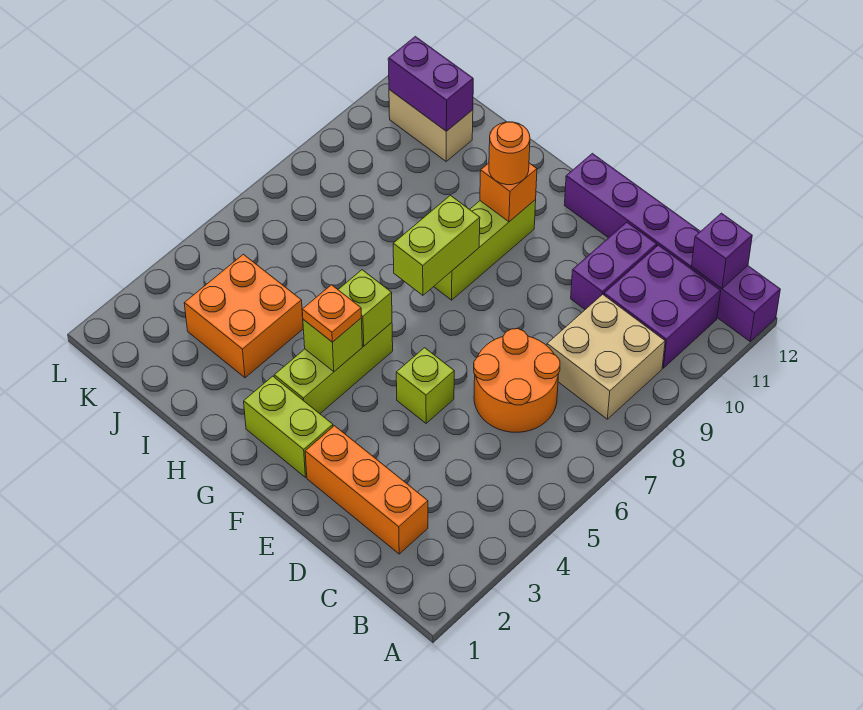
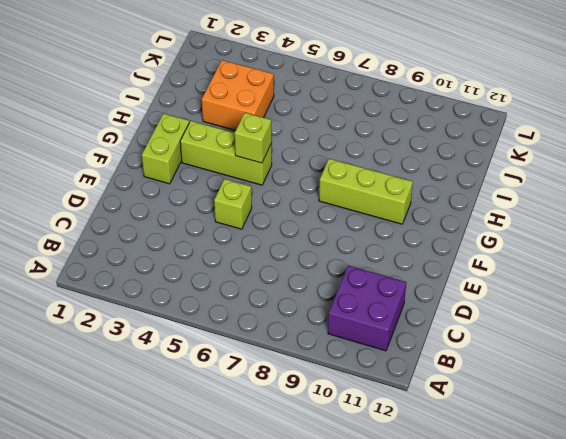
none -> purple 1x6 brick [565,153,780,341]
none -> tan 2x2 brick [547,294,665,419]
none -> orange 1x3 brick [305,426,428,554]

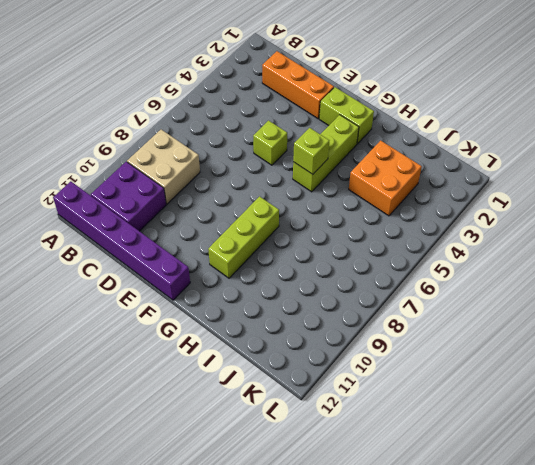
none -> orange 2x2 round brick [474,329,560,432]
none -> purple 1x2 brick [571,222,657,309]
none -> tan 1x2 brick [389,90,473,161]

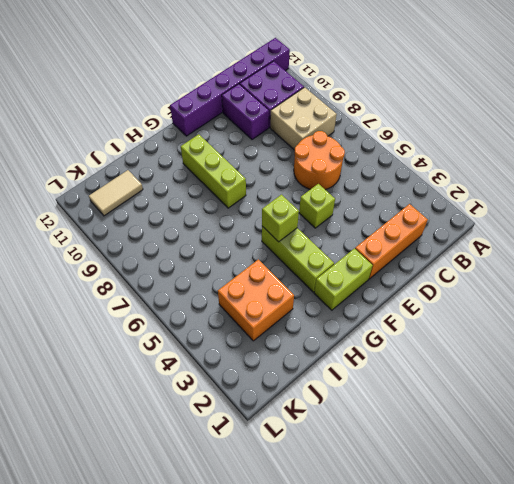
tan 1x2 tile [89,170,143,216] -> tan 1x2 brick [389,90,473,161]
none -> purple 1x1 brick [692,213,752,289]
none -> lime 1x1 brick [303,318,362,372]
none -> lime 1x2 brick [393,195,480,295]

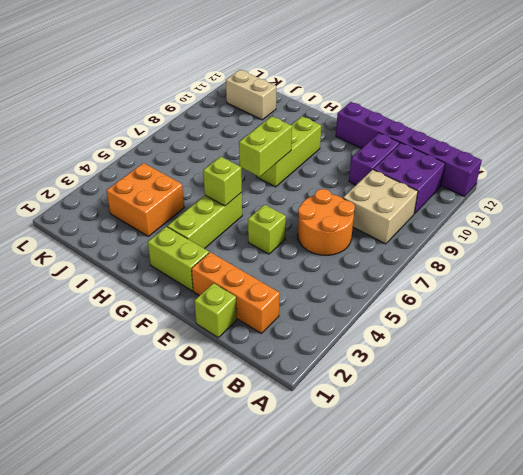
lime 1x1 brick [194,283,237,337] -> lime 1x1 brick moved to [303,318,362,372]
none -> purple 1x1 brick [692,213,752,289]
none -> orange 1x1 brick [480,163,537,222]
none -> purple 1x2 brick [388,36,473,131]

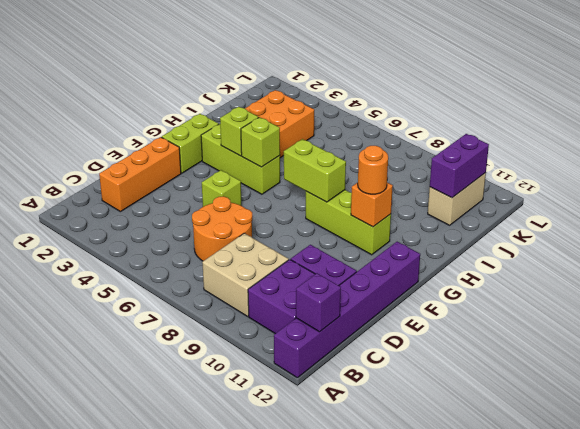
none -> orange 1x1 plate [302,285,361,342]

